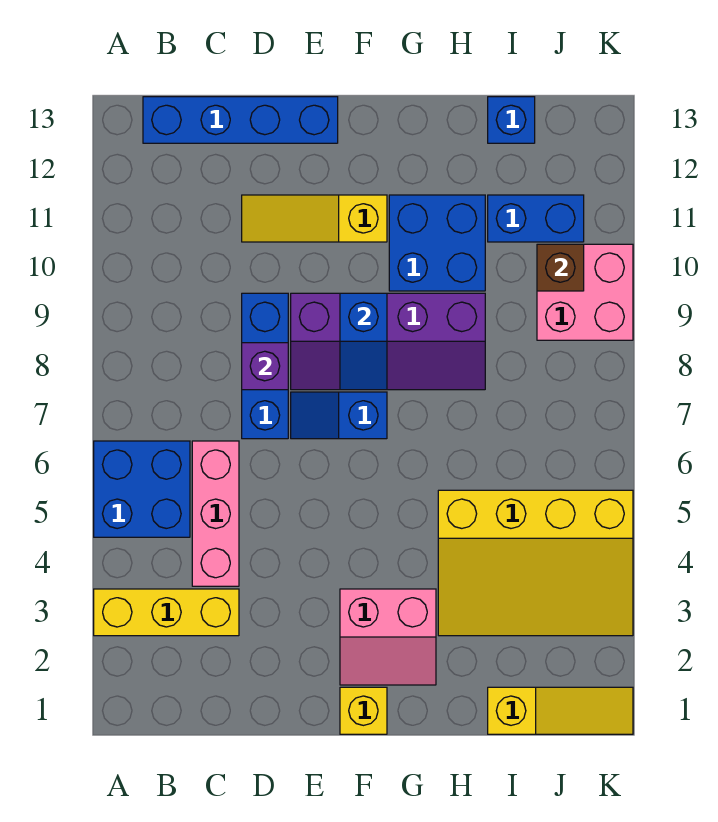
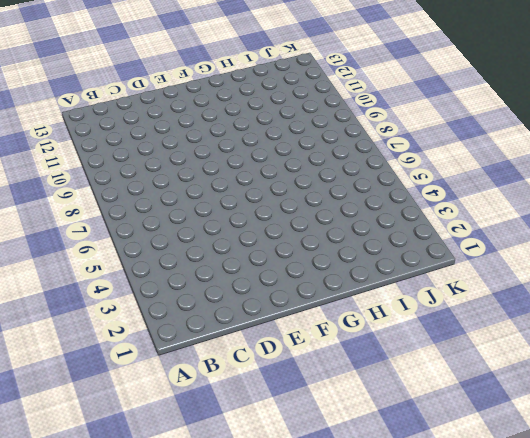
none -> yellow 1x3 brick [94,589,239,636]
none -> blue 2x2 brick [94,441,190,537]
none -> blue 1x4 brick [143,97,338,143]

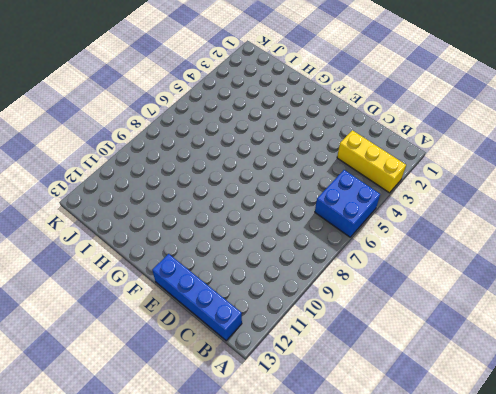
none -> pink 1x3 brick [192,441,239,586]
none -> blue 1x3 brick [242,293,288,439]
none -> yellow 1x3 slope [242,195,387,242]

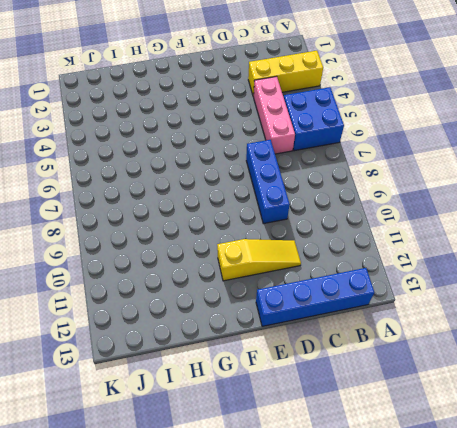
none -> blue 1x2 slope [291,392,387,439]
none -> purple 2x4 slope [291,293,485,390]
none -> yellow 1x1 brick [340,687,387,734]

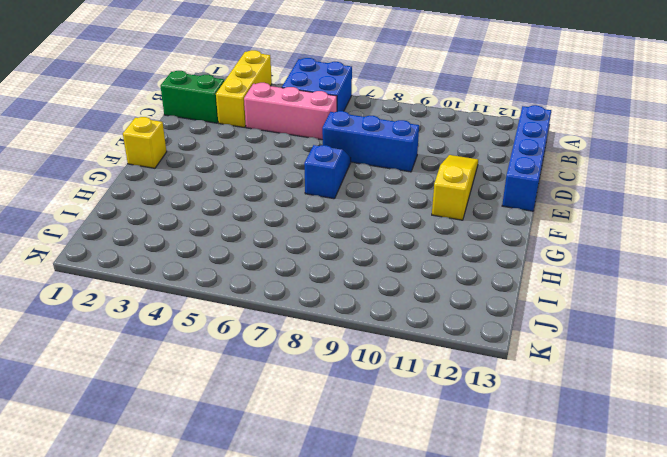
green 1x2 brick [161,71,224,123] -> none
none -> purple 2x4 slope [291,293,485,390]
none -> pink 2x2 slope [340,589,436,685]
none -> blue 2x2 brick [389,195,485,291]

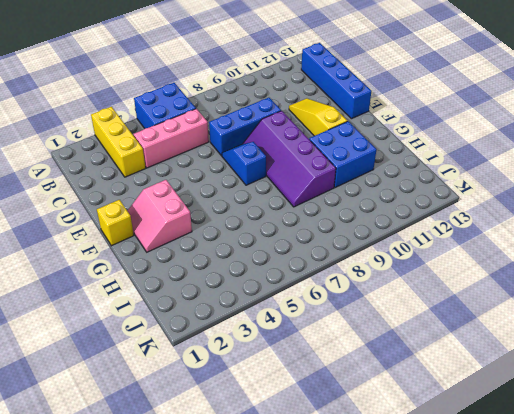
none -> yellow 3x4 slope [438,490,633,636]
none -> yellow 1x3 slope [488,687,633,734]
none -> blue 1x2 brick [488,195,584,242]

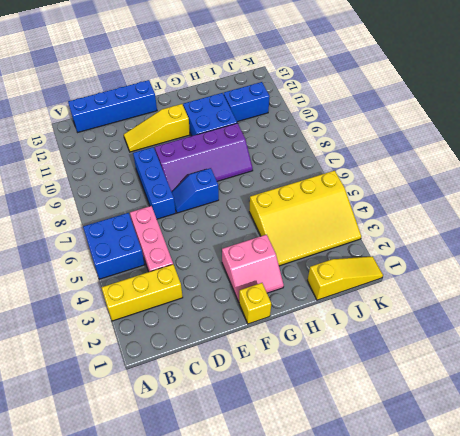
none -> blue 1x1 brick [488,97,535,143]
none -> pink 2x2 brick [537,244,633,340]
none -> purple 1x1 brick [242,343,288,390]

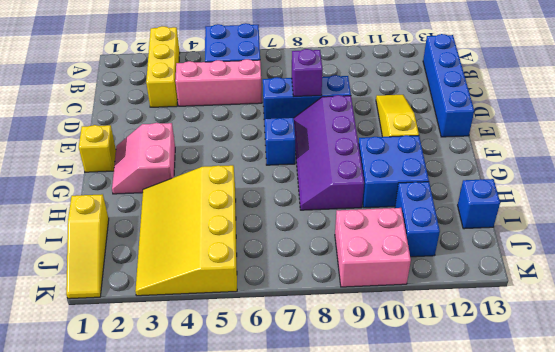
none -> blue 1x2 slope [340,293,387,390]
none -> brown 1x1 brick [537,244,584,291]

